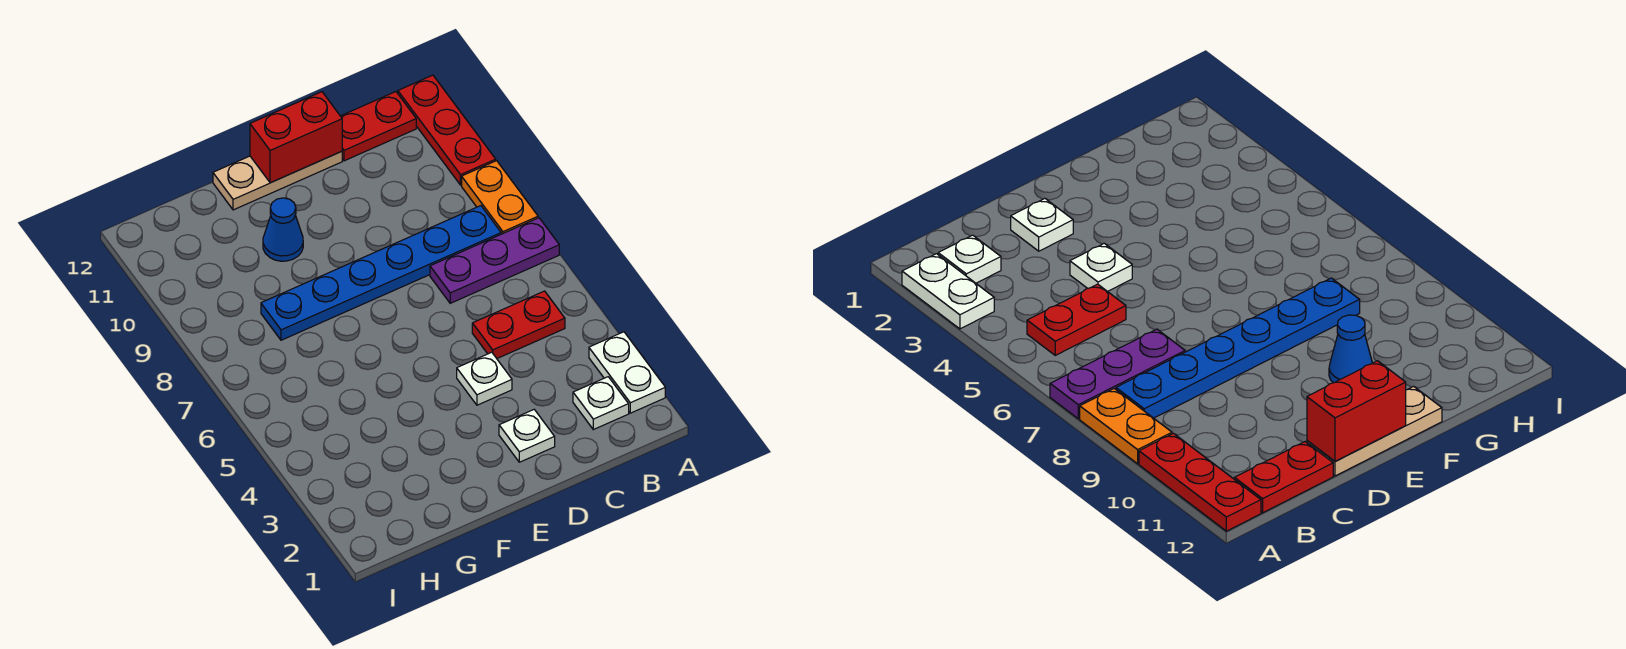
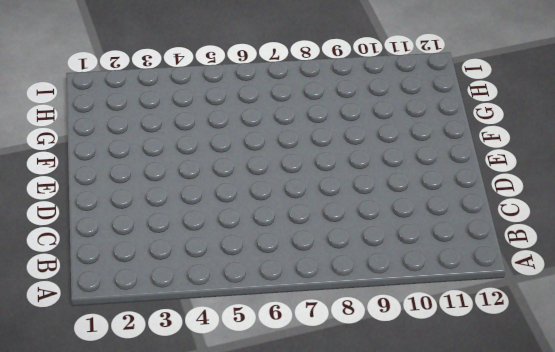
none -> white 1x2 plate [589,332,665,413]
none -> purple 1x3 plate [430,218,559,303]
none -> orange 1x2 plate [462,161,538,234]

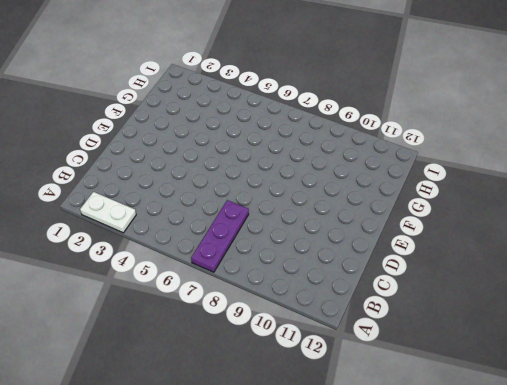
none -> orange 1x2 plate [462,161,538,234]
none -> red 1x3 plate [398,75,496,185]
none -> white 1x1 plate [573,377,629,430]

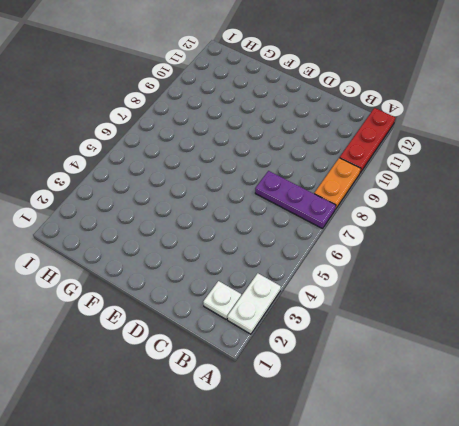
none -> red 1x2 plate [472,291,565,358]
none -> blue 1x6 plate [261,206,501,340]
none -> red 1x2 plate [341,92,416,161]

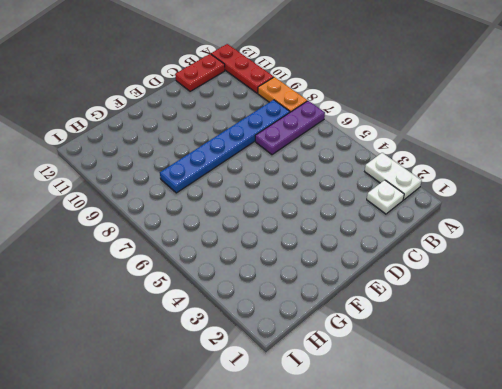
none -> red 1x2 plate [472,291,565,358]
none -> white 1x1 plate [499,410,555,462]
none -> white 1x1 plate [457,352,512,405]

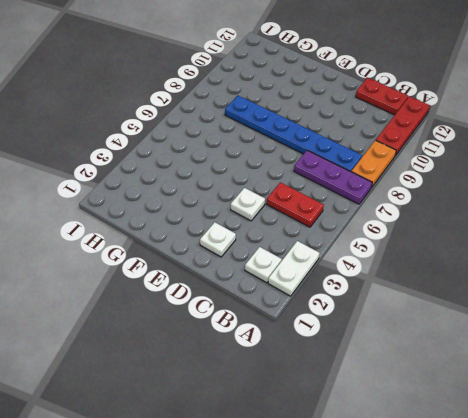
none -> tan 1x3 plate [213,151,342,210]
none -> blue 1x1 cone [263,198,303,261]
none -> red 1x2 brick [250,92,342,183]

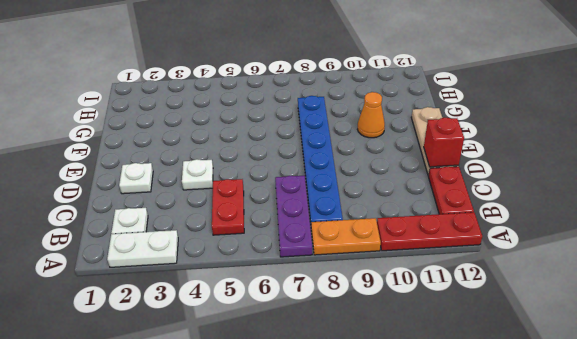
red 1x1 brick [424,117,464,167] -> red 1x2 brick [250,92,342,183]
orange 1x1 cone [357,92,385,138] -> blue 1x1 cone [263,198,303,261]

